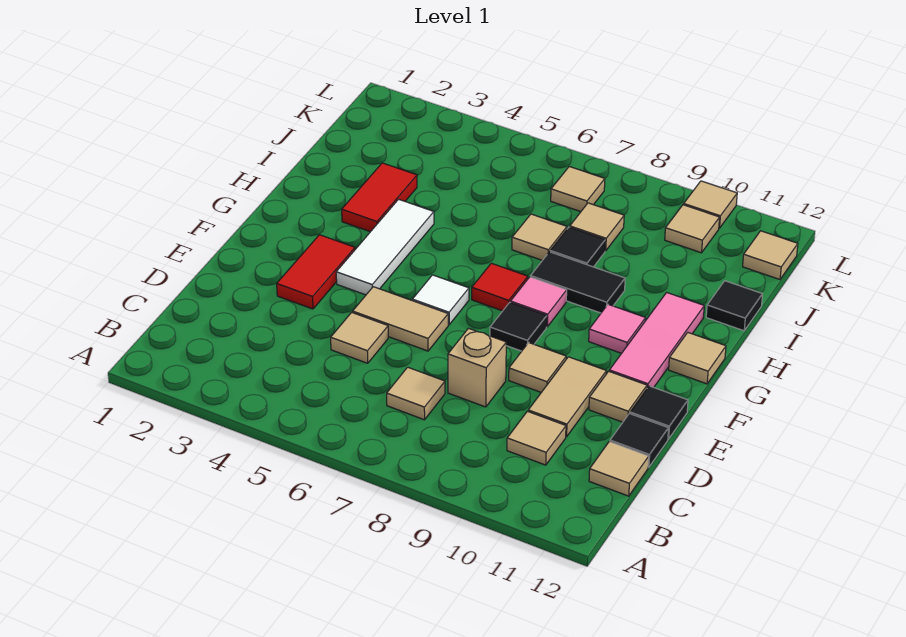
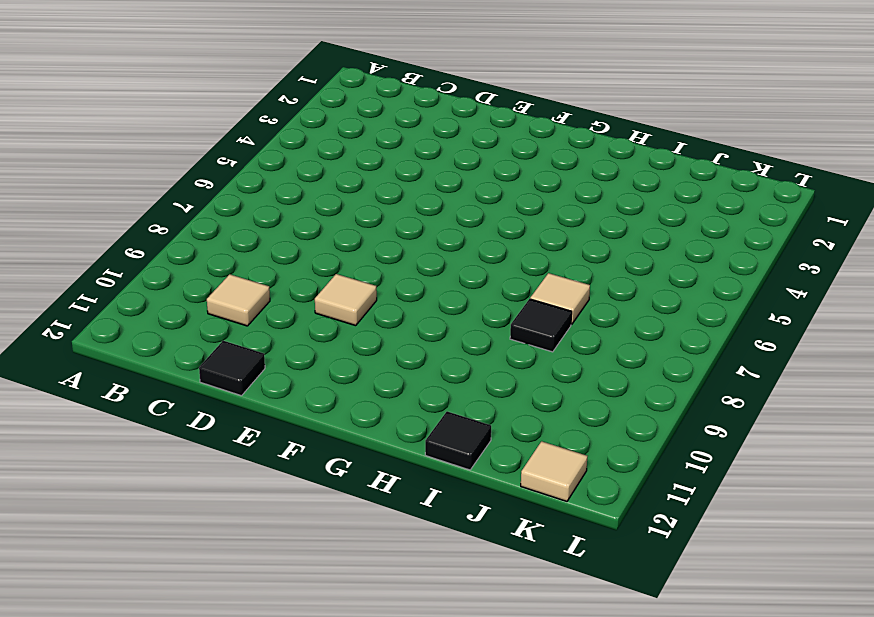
none -> tan 1x1 tile [387,367,445,420]
none -> tan 1x1 tile [589,442,649,496]
none -> tan 1x1 tile [331,312,388,363]
none -> tan 1x1 brick [448,328,506,407]

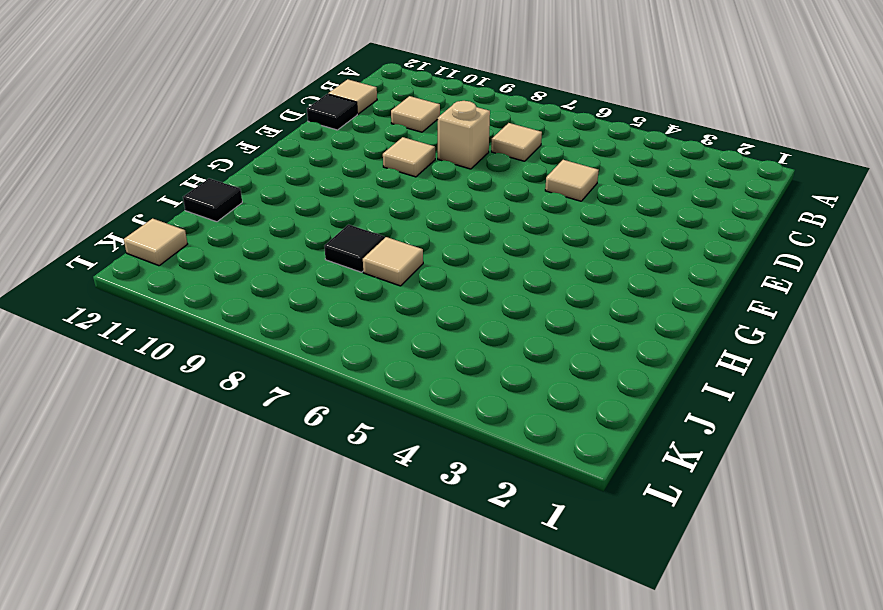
none -> tan 1x2 tile [528,357,606,437]
none -> red 1x2 tile [277,235,355,309]
none -> tan 1x2 tile [353,287,448,351]
none -> tan 1x1 tile [589,371,647,422]

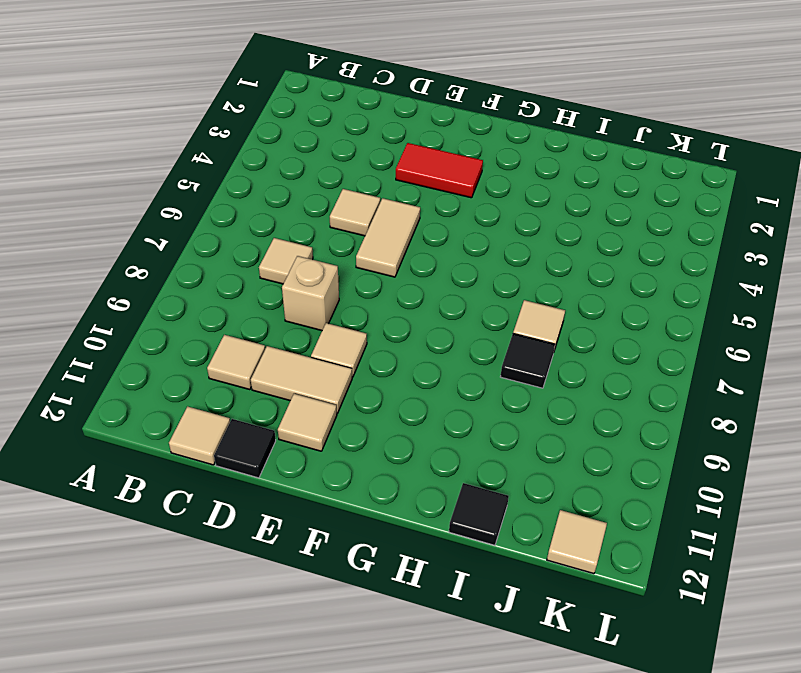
none -> black 1x1 tile [630,386,688,439]
none -> white 1x3 tile [336,199,434,295]
none -> white 1x1 tile [412,275,469,325]
none -> black 1x1 tile [490,302,547,351]

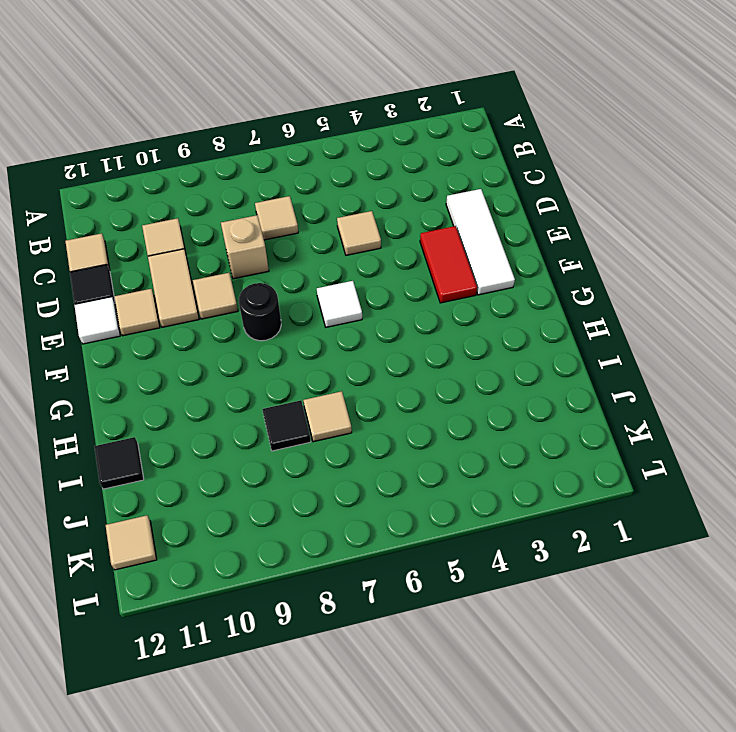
white 1x3 tile [446,189,515,295] -> white 1x3 tile moved to [336,199,434,295]
white 1x1 tile [74,297,120,344] -> black 1x1 tile [630,386,688,439]
black 1x1 round brick [239,283,281,341] -> black 1x1 tile [490,302,547,351]
none -> tan 1x2 tile [353,287,448,351]
none -> pink 1x3 tile [609,292,704,388]
none -> red 1x1 tile [472,263,528,311]
none -> pink 1x1 tile [511,277,567,327]

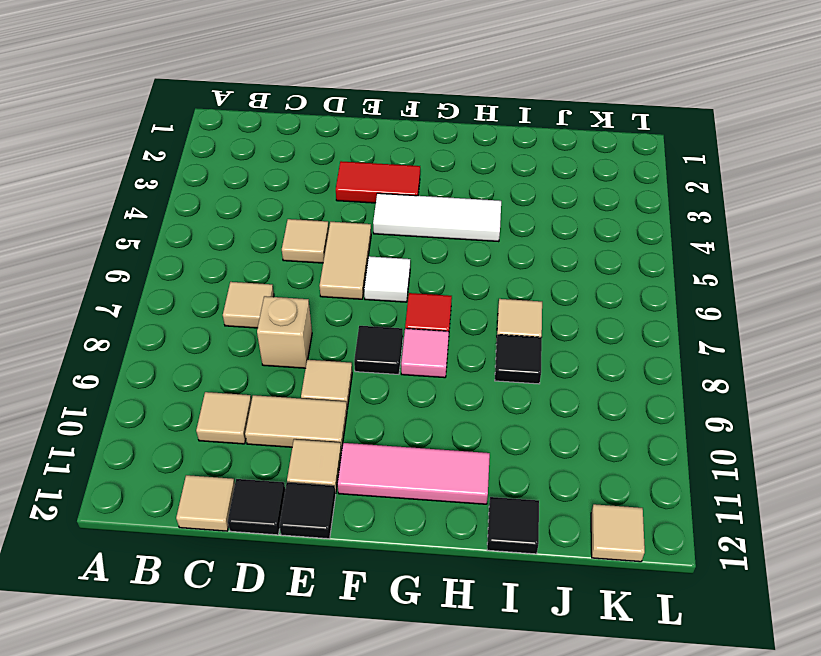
none -> pink 1x1 tile [589,304,646,353]
none -> tan 1x1 tile [669,332,726,384]
none -> red 1x2 tile [342,163,417,232]
none -> black 1x2 tile [531,252,625,313]

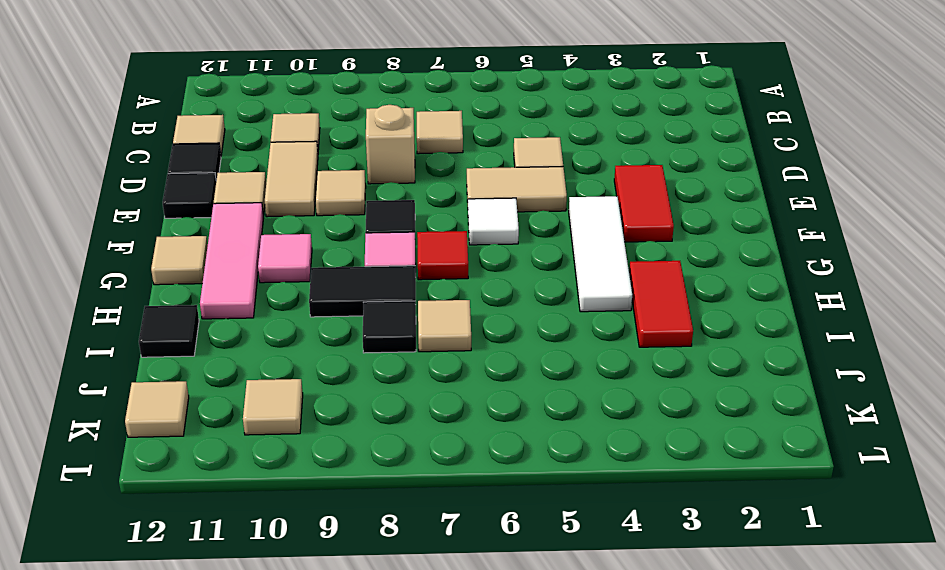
none -> tan 1x1 tile [570,203,624,251]
none -> tan 1x1 tile [551,167,605,212]
none -> tan 1x1 tile [684,181,737,228]

